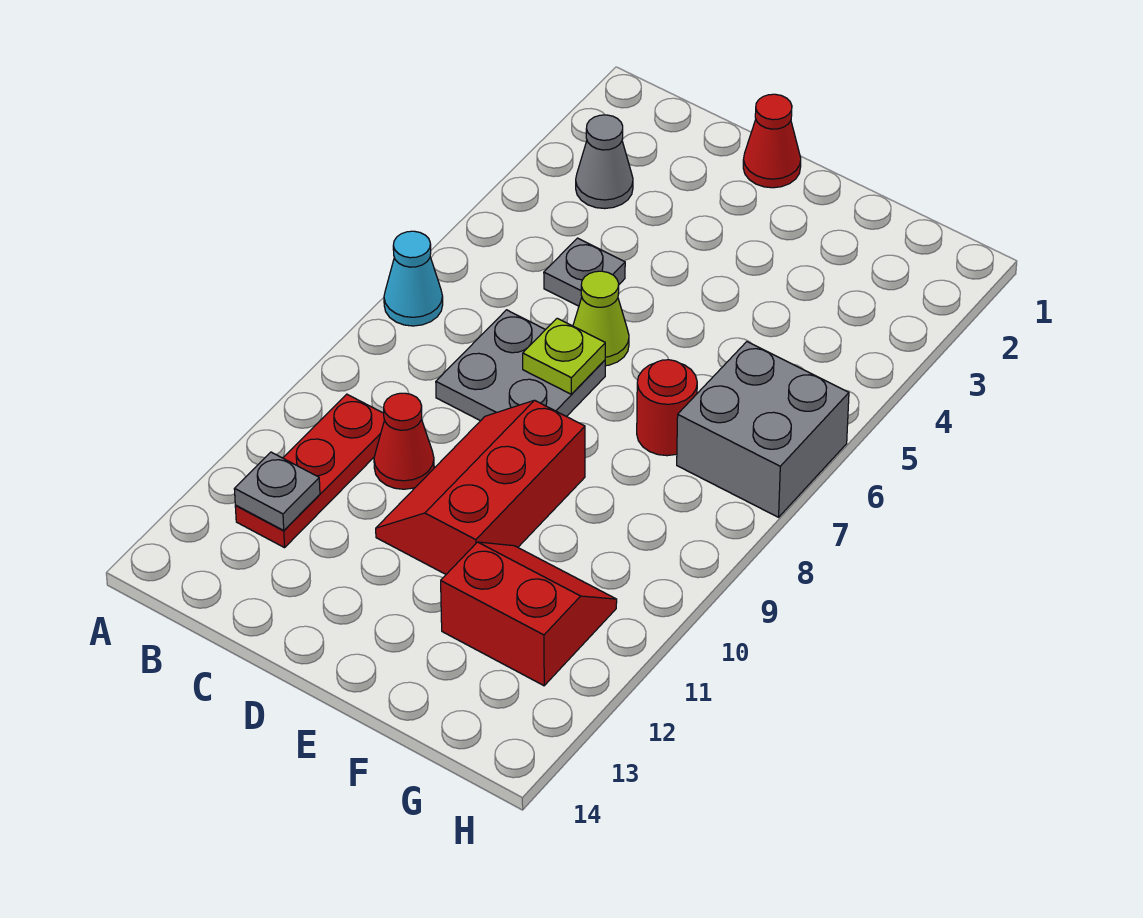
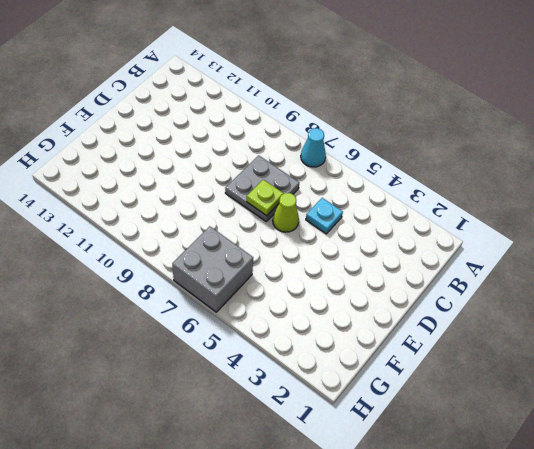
cyan 1x1 plate [306,198,343,234] -> grey 1x1 plate [544,238,625,306]
none -> grey 1x1 cone [576,115,633,209]
none -> red 1x3 plate [235,394,384,548]
none -> red 1x1 cone [374,393,434,489]

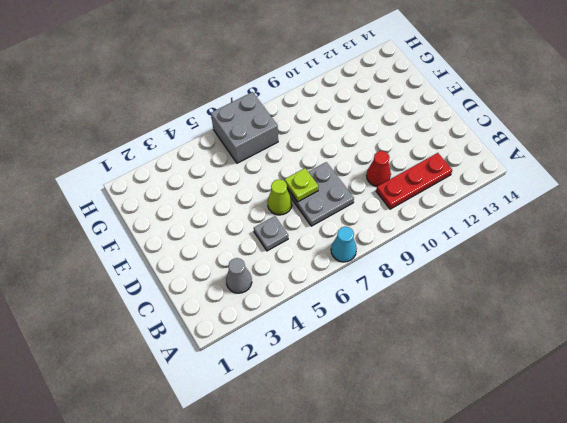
none -> red 1x1 cone [743,94,801,188]
none -> red 2x3 slope [376,400,585,574]
none -> red 1x1 round brick [637,360,697,456]

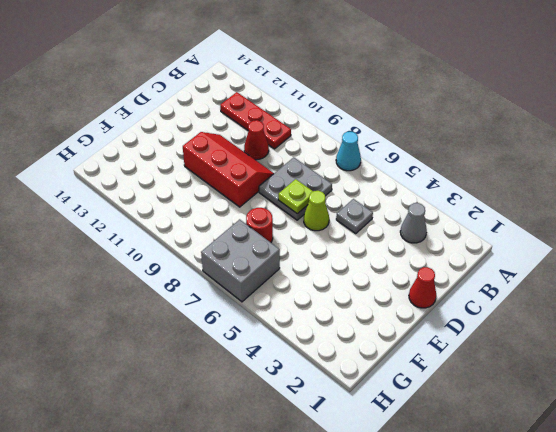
none -> red 2x2 slope [441,542,617,686]
none -> grey 1x1 plate [234,452,320,530]

